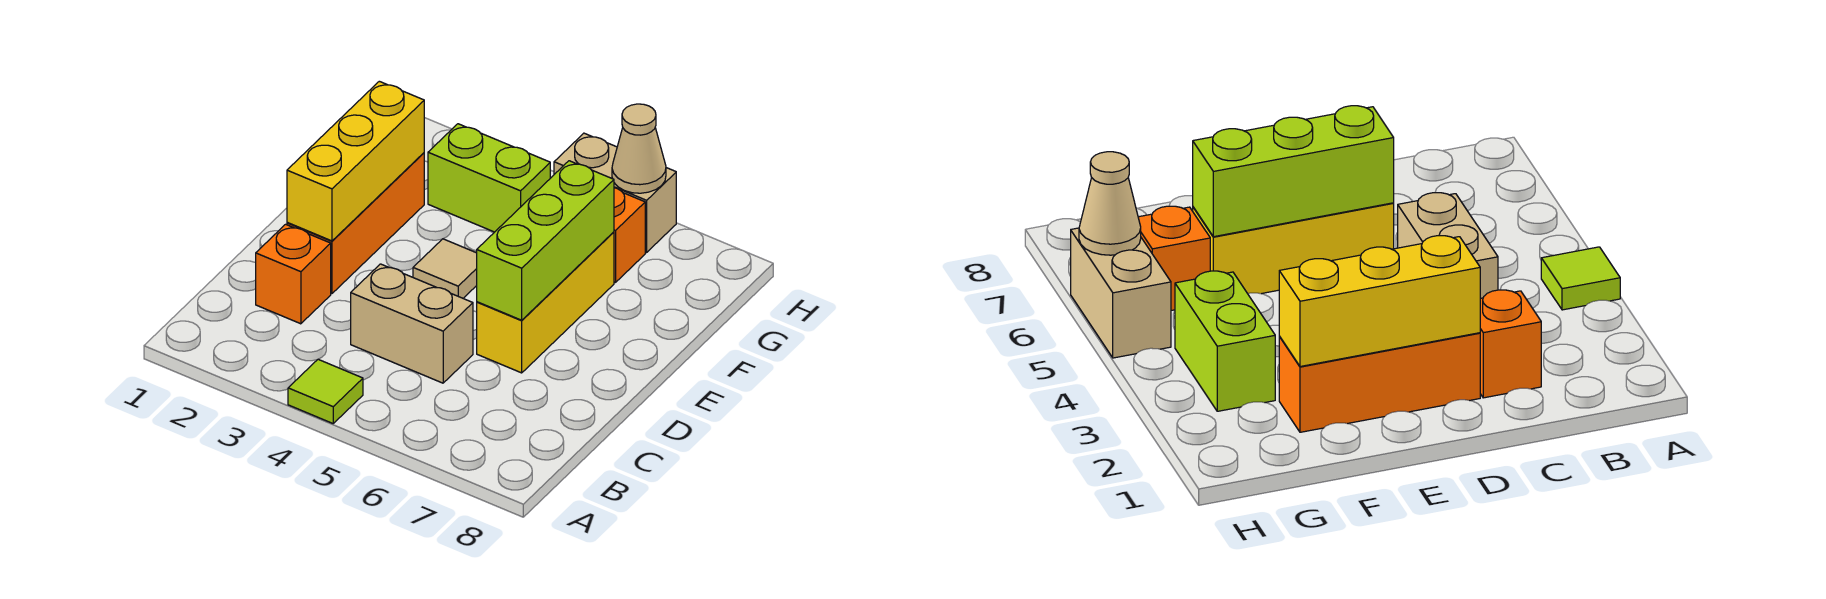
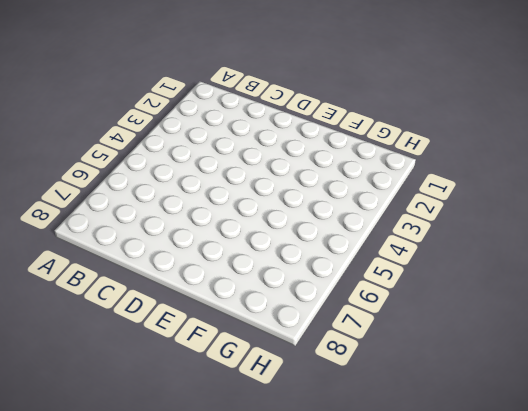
none -> lime 1x1 tile [288,359,363,423]
none -> orange 1x1 brick [256,224,331,324]
none -> tan 1x2 brick [351,264,473,383]

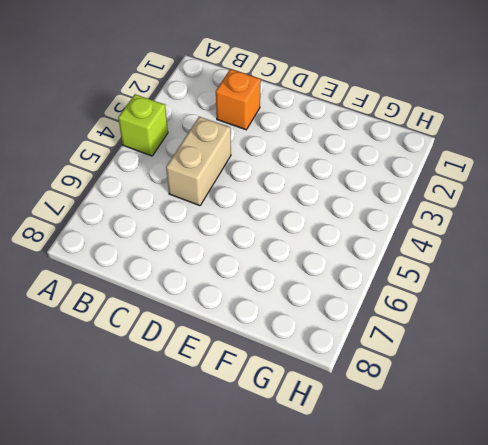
lime 1x1 brick [118,94,168,156] -> lime 1x1 tile [288,359,363,423]
none -> orange 1x3 brick [287,153,424,294]
none -> yellow 1x3 brick [477,232,614,373]
none -> tan 1x1 tile [413,239,477,298]

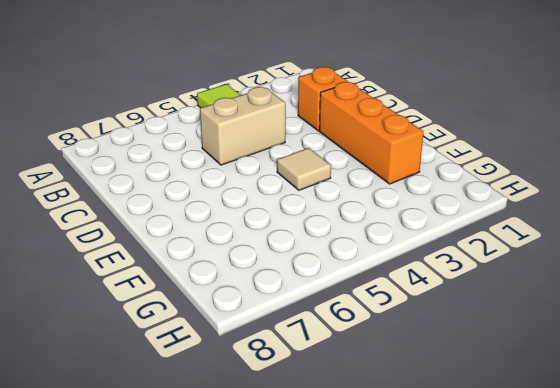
none -> yellow 1x3 brick [477,232,614,373]
none -> lime 1x2 brick [428,124,551,232]
none -> orange 1x1 brick [614,188,645,283]

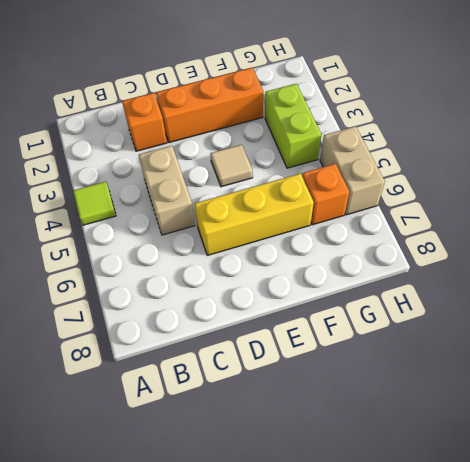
none -> yellow 1x3 brick [287,81,424,241]
none -> lime 1x3 brick [477,161,614,320]
none -> tan 1x1 cone [612,104,666,193]

